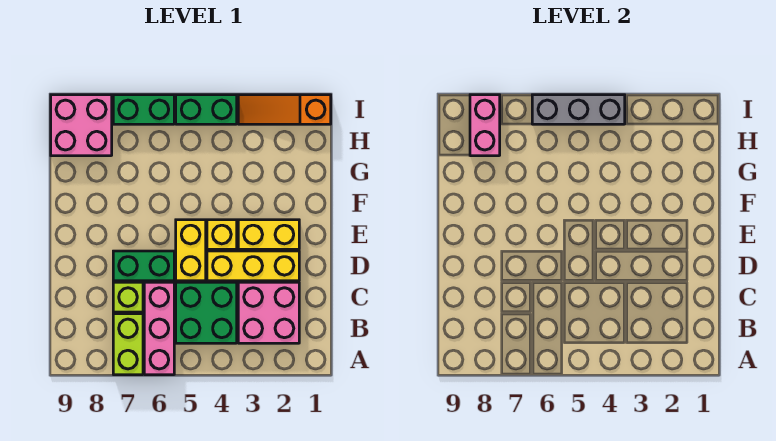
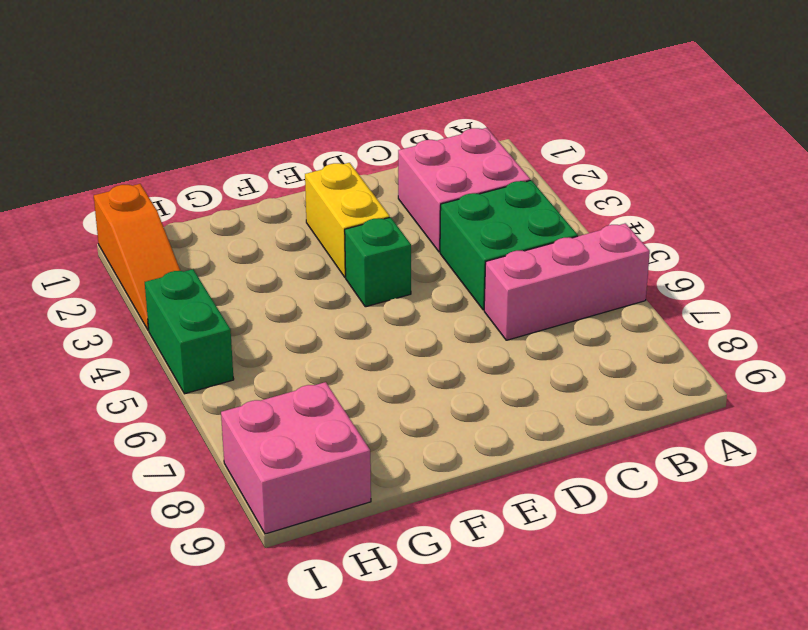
green 1x1 brick [345,217,411,307] -> yellow 1x1 brick [207,220,237,249]
none -> lime 1x2 brick [113,314,143,375]
none -> lime 1x1 brick [113,282,143,312]
none -> yellow 1x3 brick [207,251,299,281]

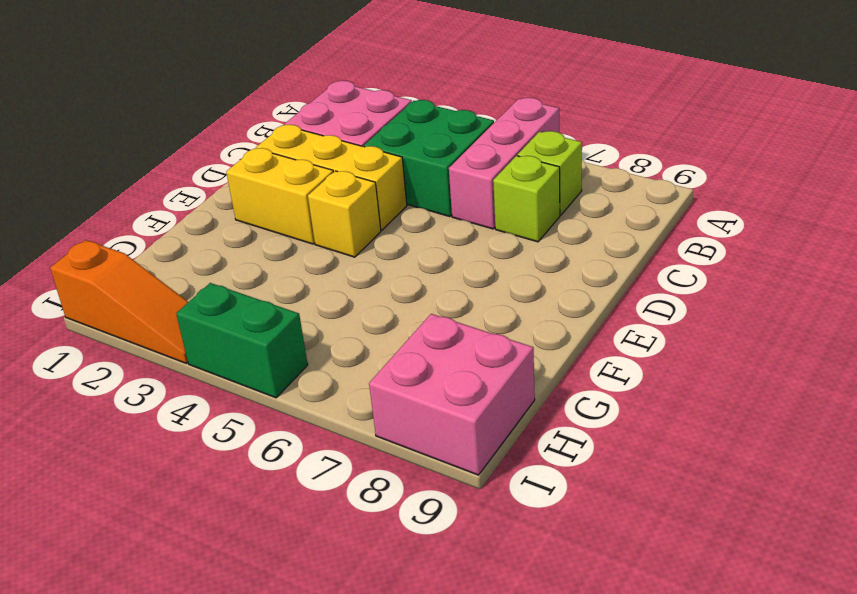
lime 1x1 brick [518,131,582,215] -> lime 1x2 brick [113,314,143,375]
none -> yellow 1x2 brick [176,220,206,281]
none -> green 1x2 brick [113,251,174,281]
none -> green 1x2 brick [113,95,174,124]

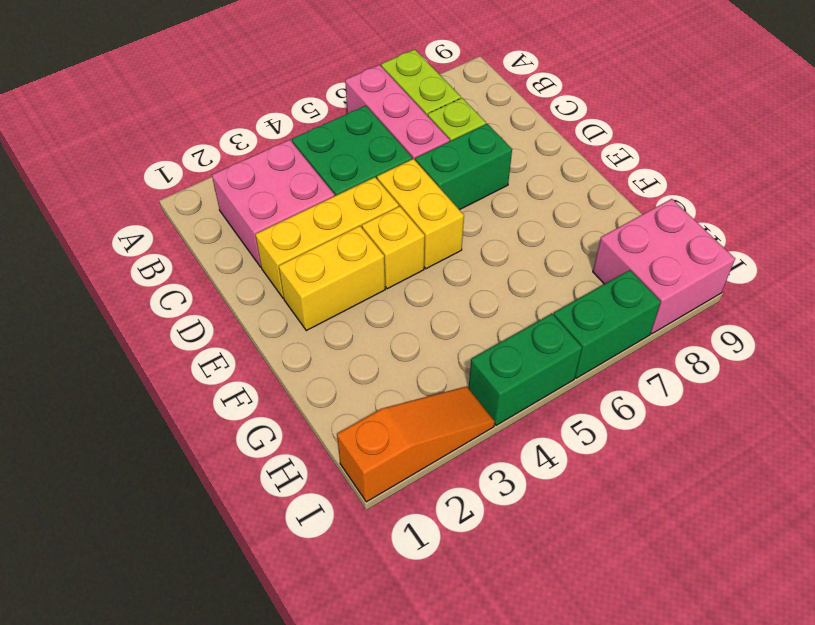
none -> pink 1x2 brick [470,95,500,156]
none -> grey 1x3 brick [532,95,625,124]

